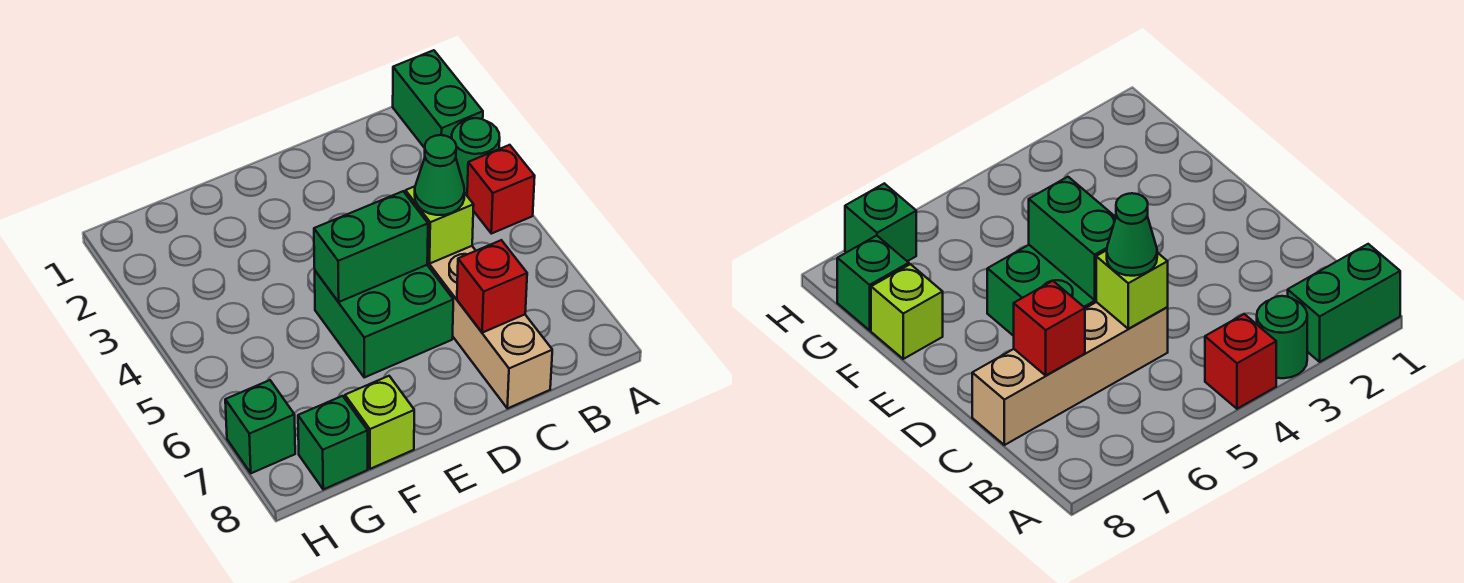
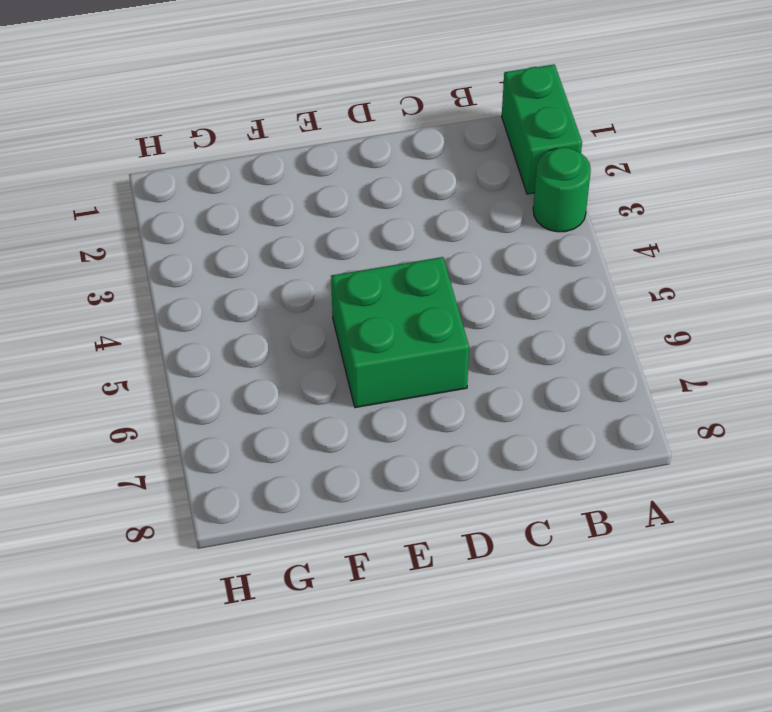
none -> red 1x1 brick [467,145,535,234]
none -> tan 1x4 brick [427,246,552,408]
none -> lime 1x1 brick [345,376,414,469]

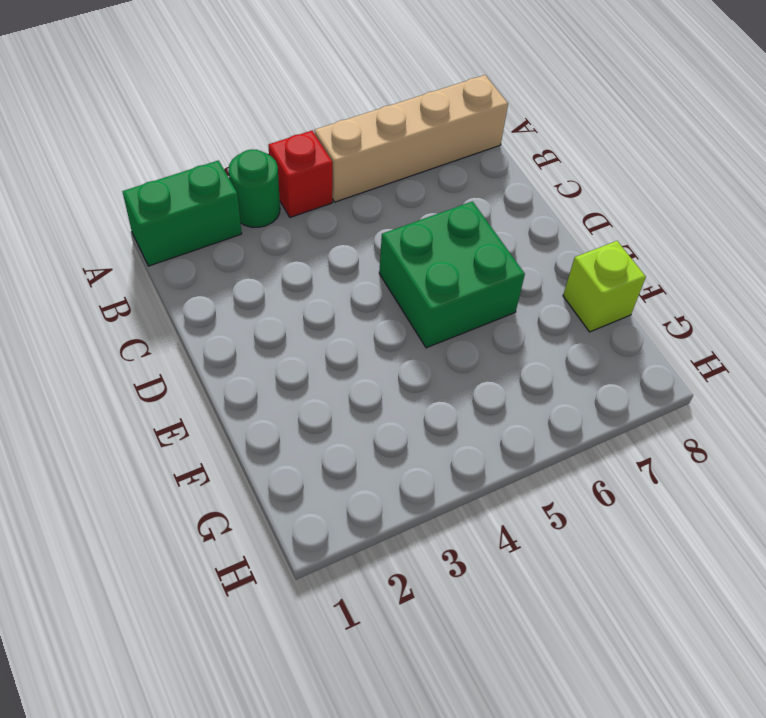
tan 1x4 brick [314,75,508,202] -> tan 1x4 brick moved to [427,246,552,408]
none -> green 1x1 brick [298,396,368,489]
none -> green 1x1 brick [225,380,295,473]
none -> lime 1x1 brick [405,186,474,264]

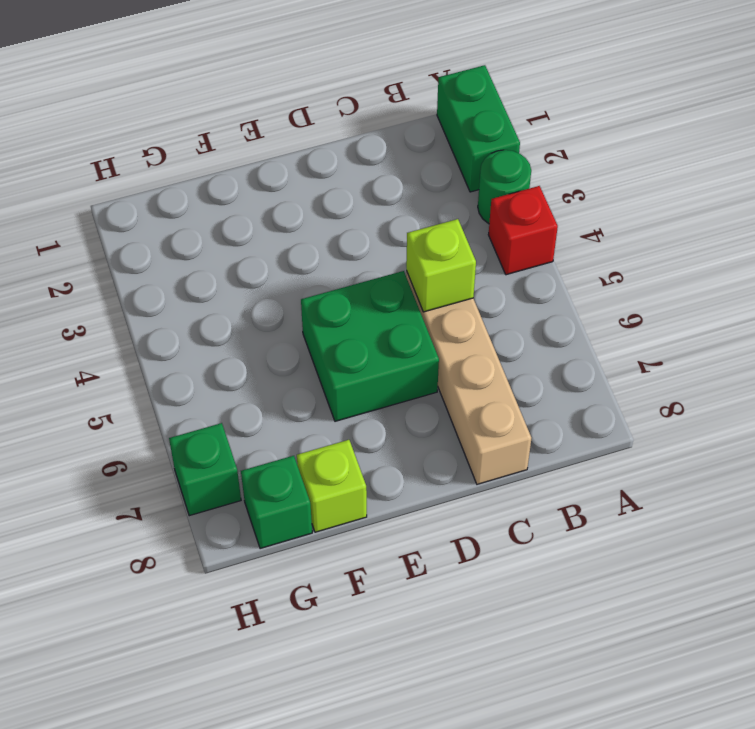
none -> red 1x1 brick [457,240,527,333]
none -> green 1x2 brick [314,191,428,302]
none -> green 1x1 cone [415,135,464,215]

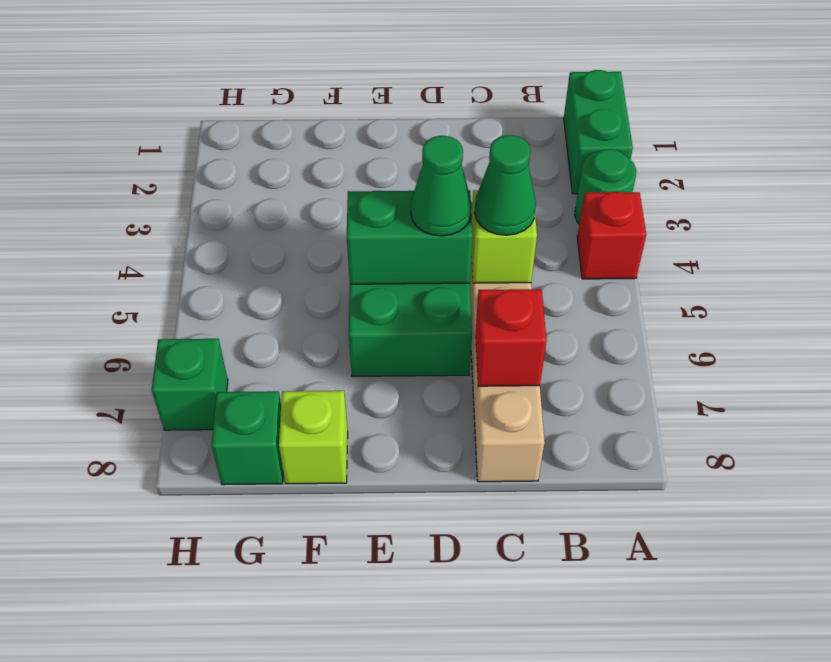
green 1x1 cone [411,136,472,236] -> none

